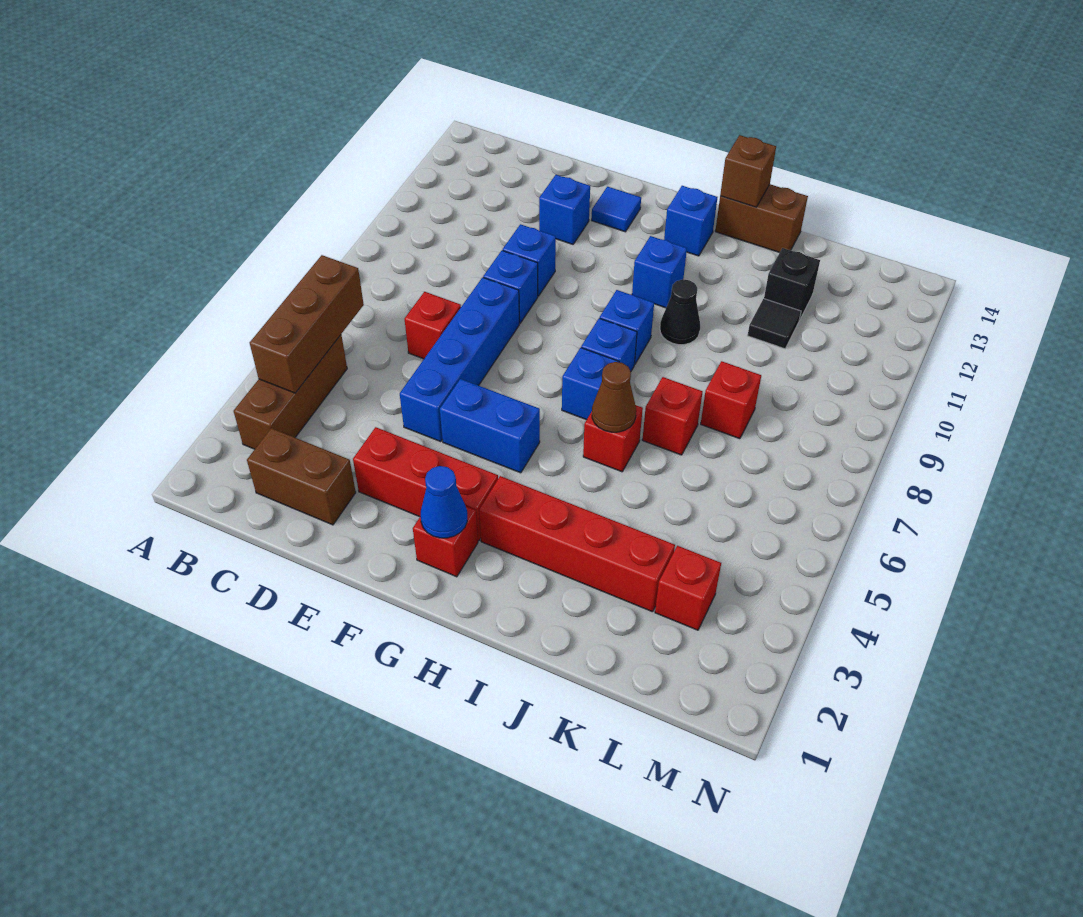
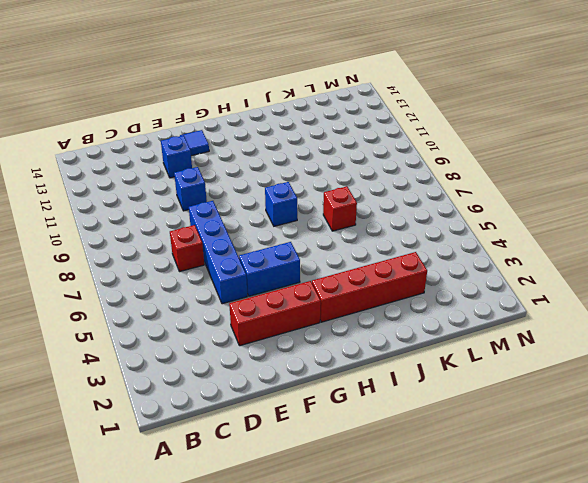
none -> brown 1x3 brick [234,335,347,449]
none -> brown 1x2 brick [247,428,356,525]
none -> blue 1x1 brick [483,250,538,323]

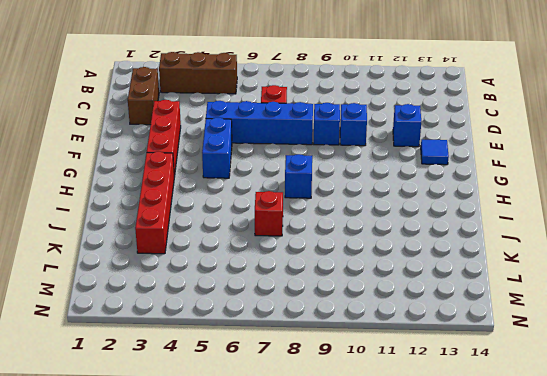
none -> red 1x1 brick [413,507,478,577]
none -> blue 1x1 brick [562,348,619,420]
none -> blue 1x1 brick [600,290,654,364]

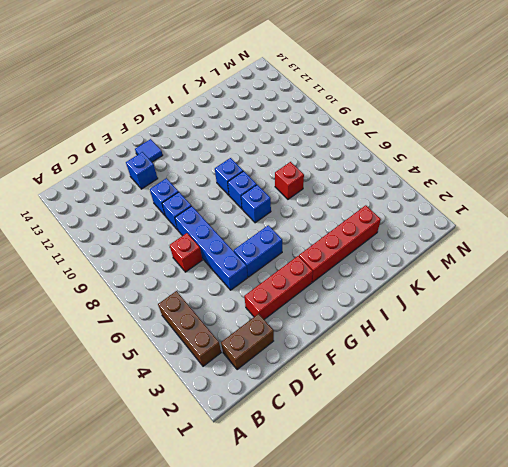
none -> red 1x1 brick [413,507,478,577]
none -> blue 1x1 brick [632,236,687,308]
none -> blue 1x1 brick [664,186,717,256]

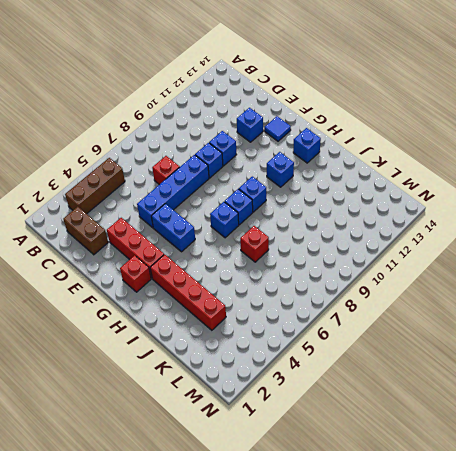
none -> red 1x1 brick [583,405,643,472]
none -> black 1x1 cone [660,279,700,345]
none -> brown 1x2 brick [715,184,808,253]

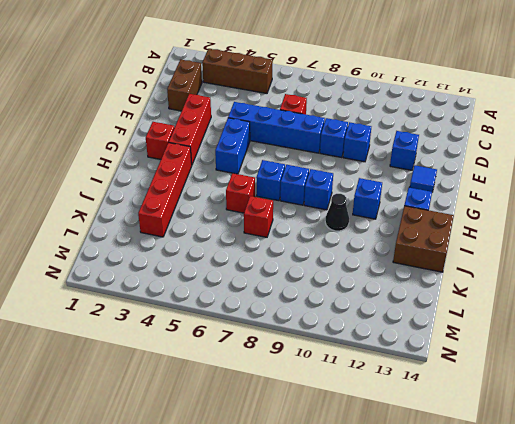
brown 2x2 brick [393,206,454,272] -> brown 1x2 brick [715,184,808,253]
none -> red 1x1 brick [701,361,761,439]
none -> black 1x1 tile [748,299,801,349]
none -> black 1x1 brick [764,248,820,321]

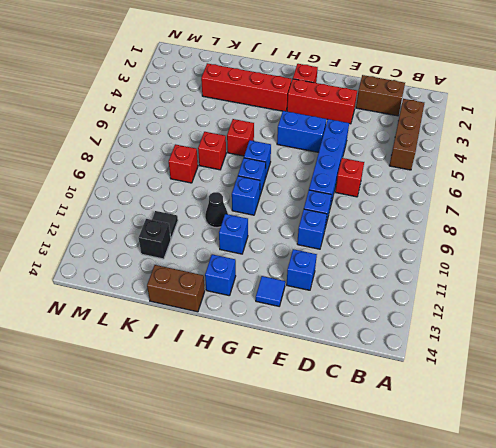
none -> red 1x1 brick [655,546,721,630]
none -> brown 1x3 brick [250,255,364,393]
none -> blue 1x1 cone [421,466,467,538]

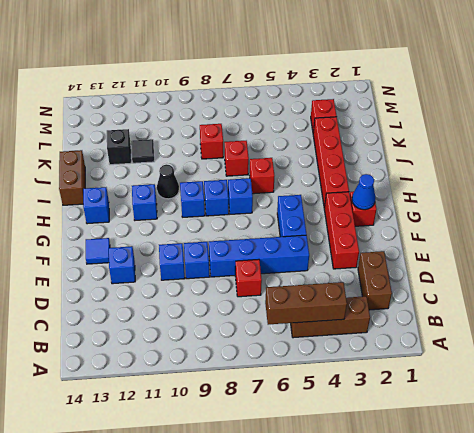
none -> brown 1x1 cone [592,362,636,432]
none -> brown 1x1 brick [720,135,776,207]

